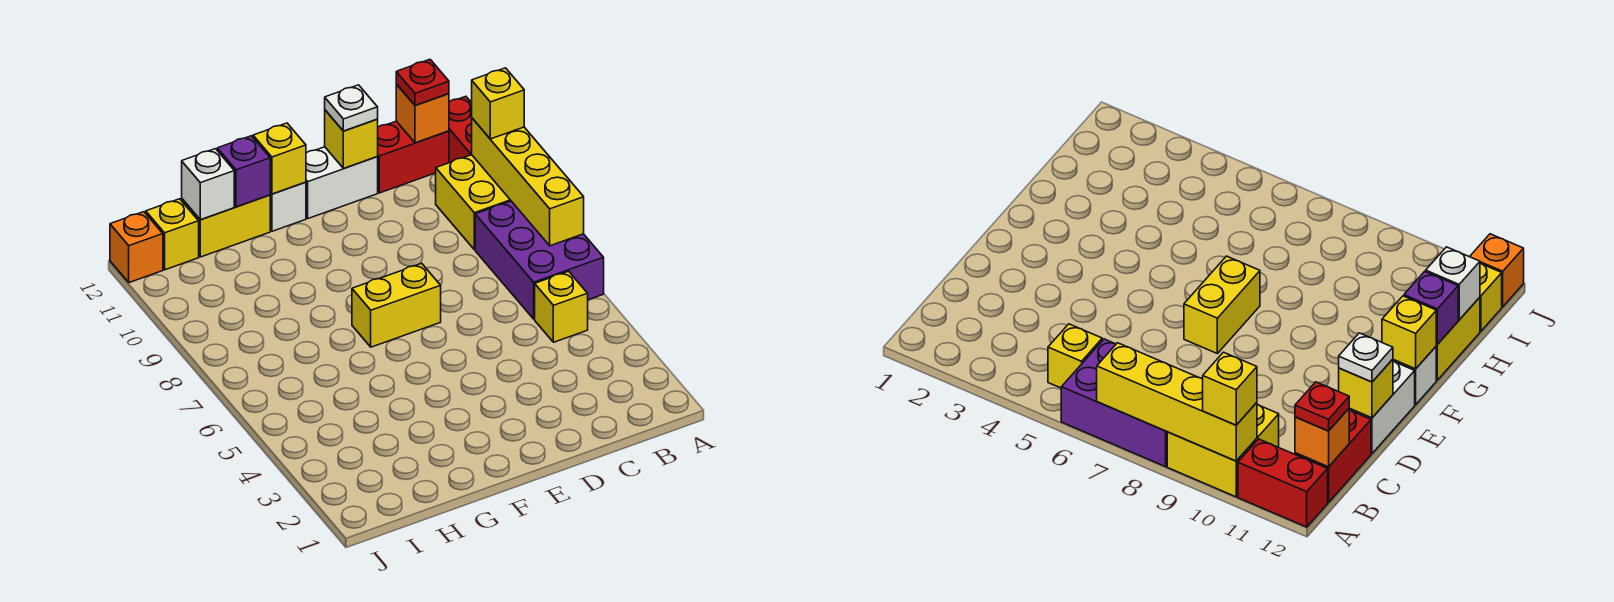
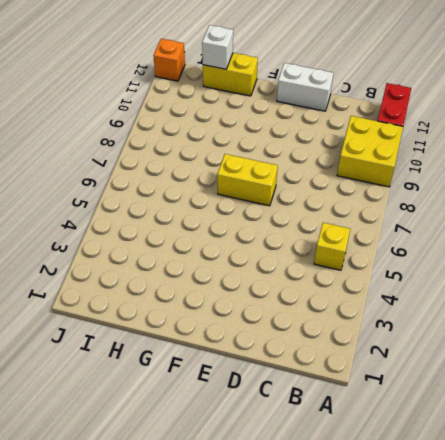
none -> purple 2x3 brick [475,201,604,319]
none -> red 1x2 brick [377,121,449,193]
none -> white 1x1 brick [270,182,306,231]

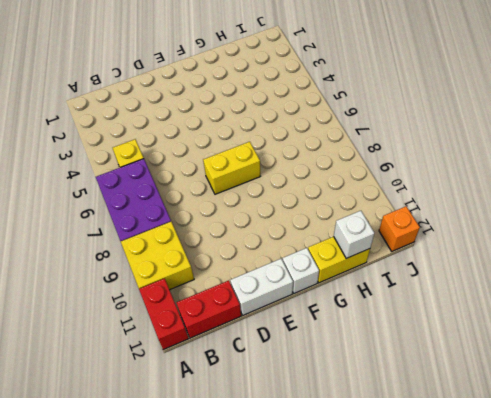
none -> yellow 1x1 brick [146,199,199,270]
none -> yellow 1x4 brick [472,118,584,246]
none -> orange 1x1 brick [396,84,449,143]

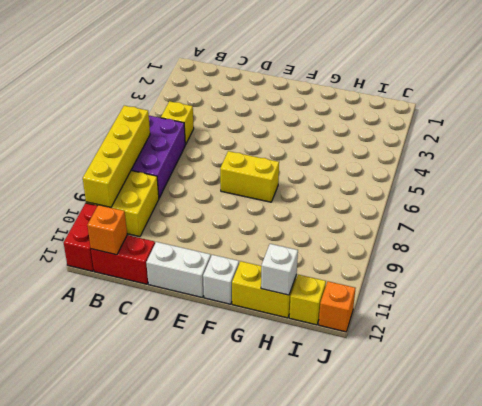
none -> yellow 1x1 brick [325,110,378,168]
none -> yellow 1x1 brick [253,123,306,194]
none -> purple 1x1 brick [217,136,270,207]

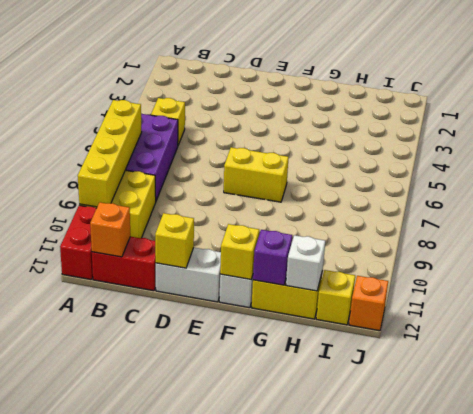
none -> yellow 1x1 brick [472,68,524,139]
none -> red 1x1 plate [396,60,449,106]
none -> white 1x1 plate [325,85,378,131]

